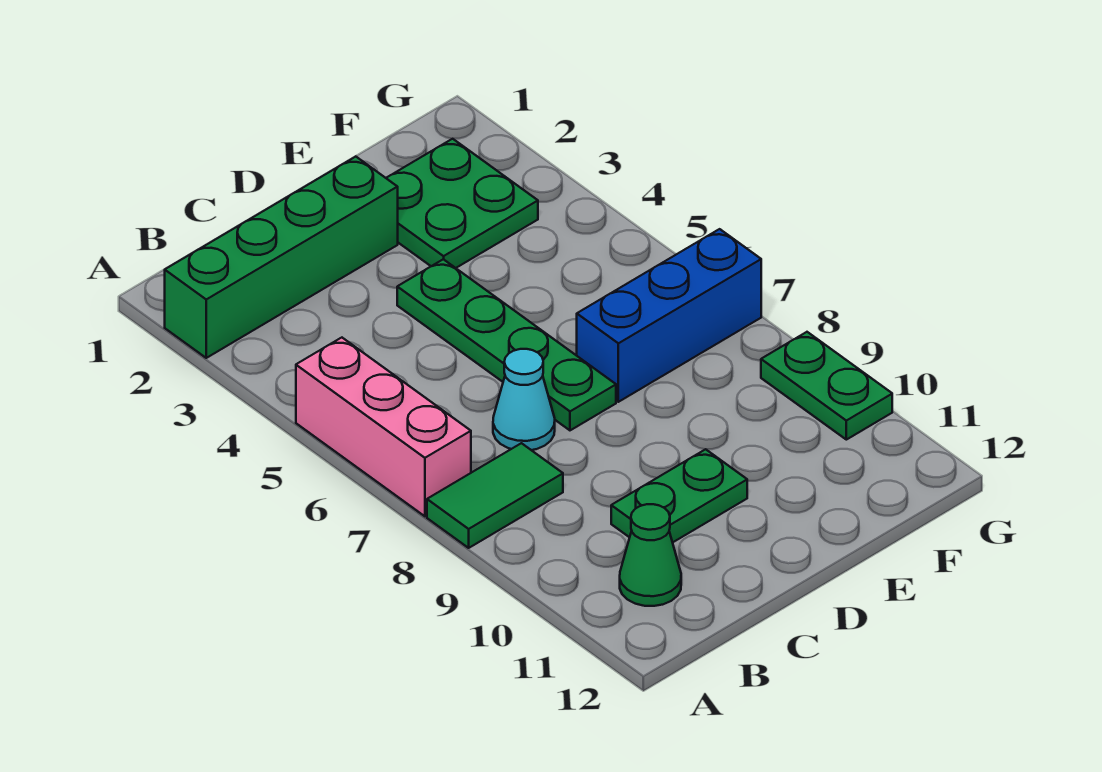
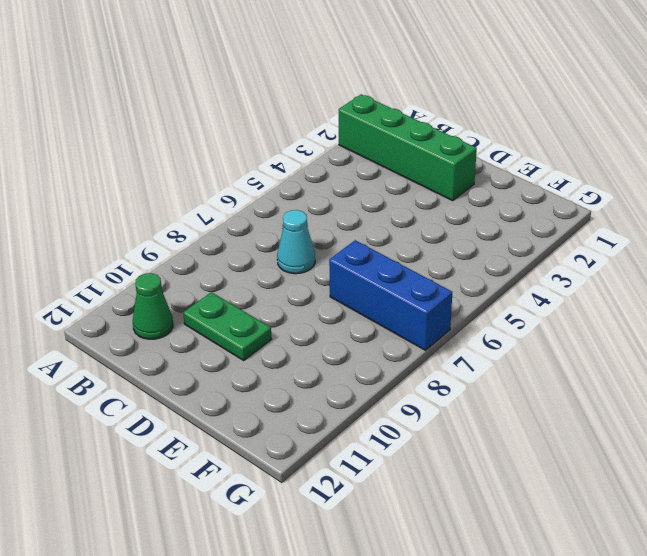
none -> pink 1x3 brick [296,338,471,516]
none -> green 1x2 tile [427,443,563,548]

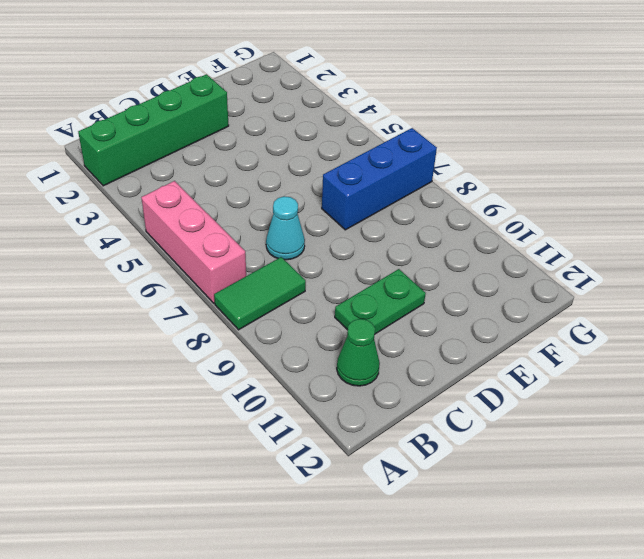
none -> green 1x4 plate [397,259,616,430]
none -> green 2x2 plate [386,139,538,268]

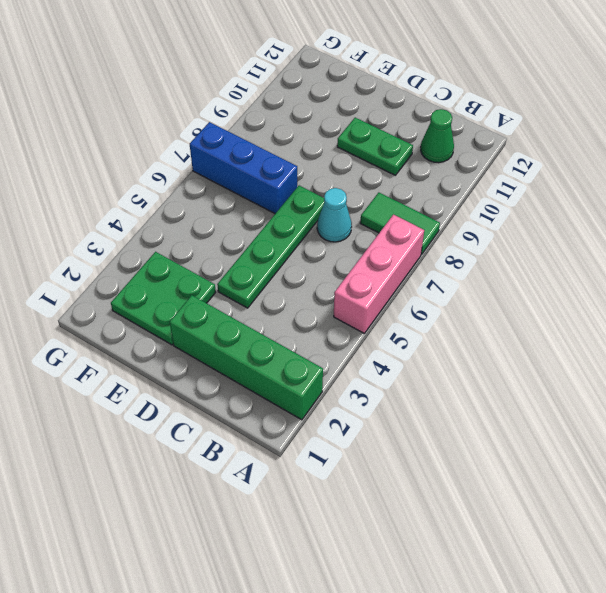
none -> green 1x2 plate [761,332,892,440]

